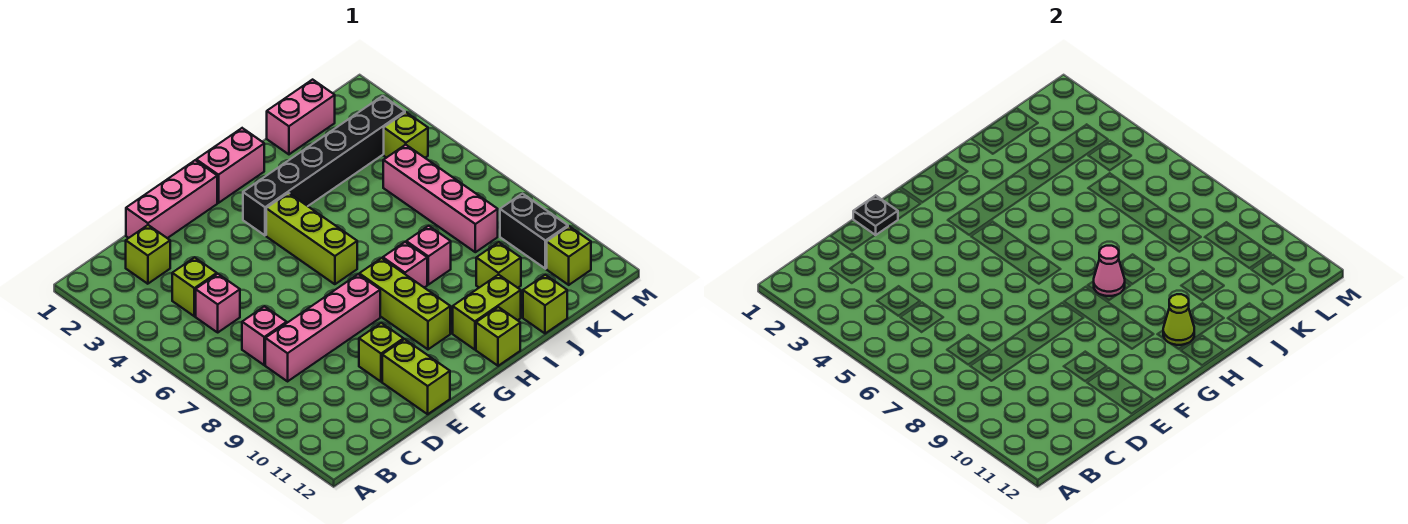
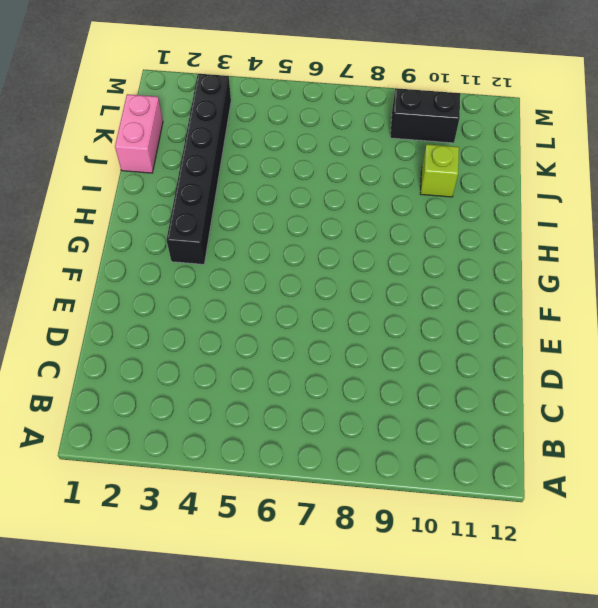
none -> lime 1x1 brick [126,225,170,284]
none -> lime 1x1 brick [172,257,217,316]
none -> pink 1x1 brick [196,274,240,332]

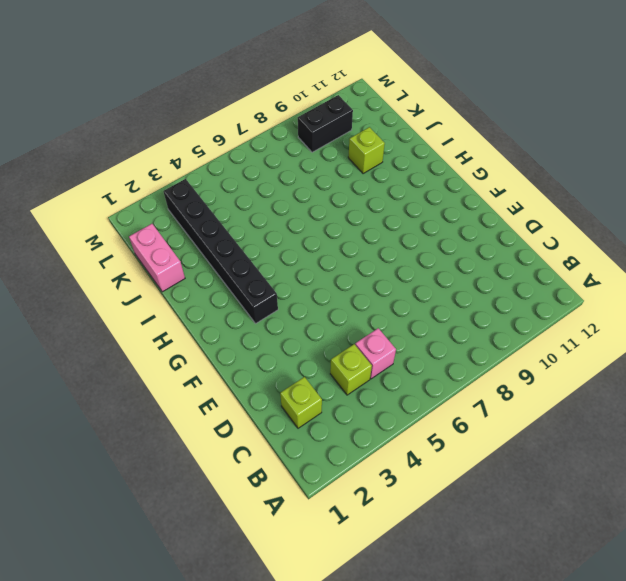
none -> pink 1x1 brick [242,306,287,365]
none -> pink 1x4 brick [265,274,380,381]
none -> pink 1x3 brick [126,160,217,238]

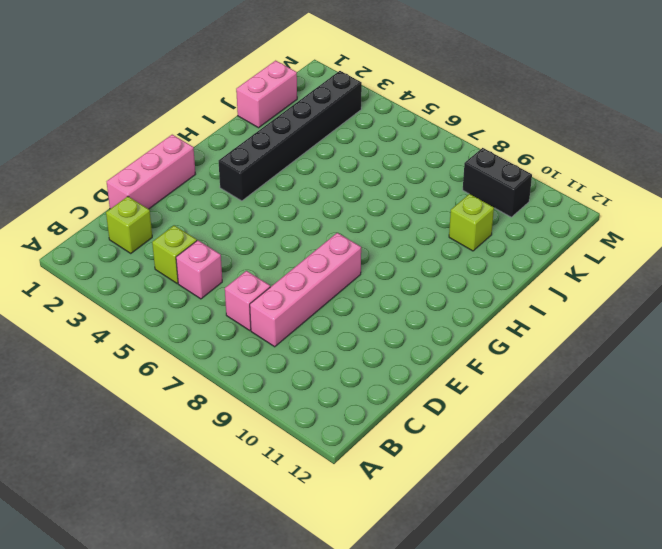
none -> lime 1x1 brick [359,323,403,382]
none -> lime 1x2 brick [382,339,450,414]
none -> pink 1x2 brick [196,128,264,203]

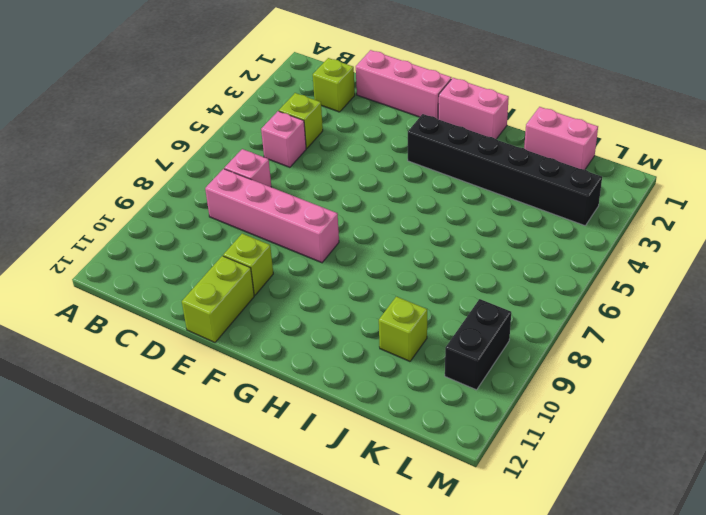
none -> lime 1x3 brick [266,193,357,284]
none -> lime 1x3 brick [359,258,450,349]
none -> pink 1x1 brick [383,242,427,288]

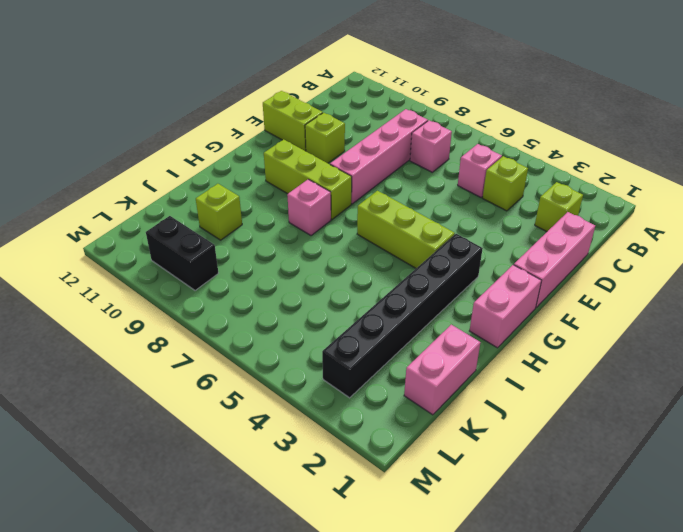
none -> lime 1x2 brick [453,274,521,350]
none -> lime 1x1 brick [476,307,520,366]
none -> pink 1x1 brick [406,226,451,285]

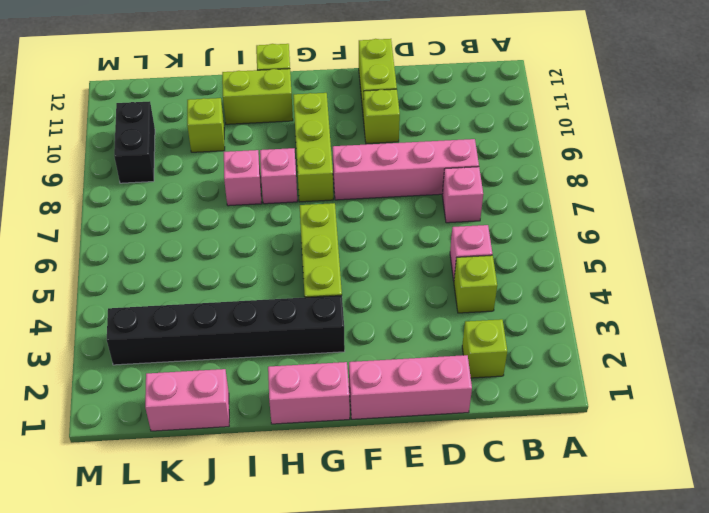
none -> lime 1x1 brick [523,275,567,334]
none -> pink 1x4 brick [383,145,498,252]
none -> lime 1x1 brick [384,112,428,158]

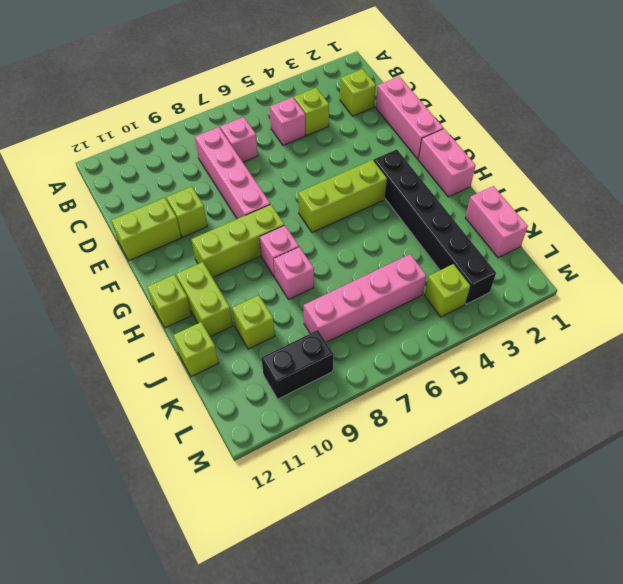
none -> lime 1x1 brick [547,226,591,285]
none -> black 1x1 plate [853,195,898,235]
none -> pink 1x1 cone [1094,246,1125,296]

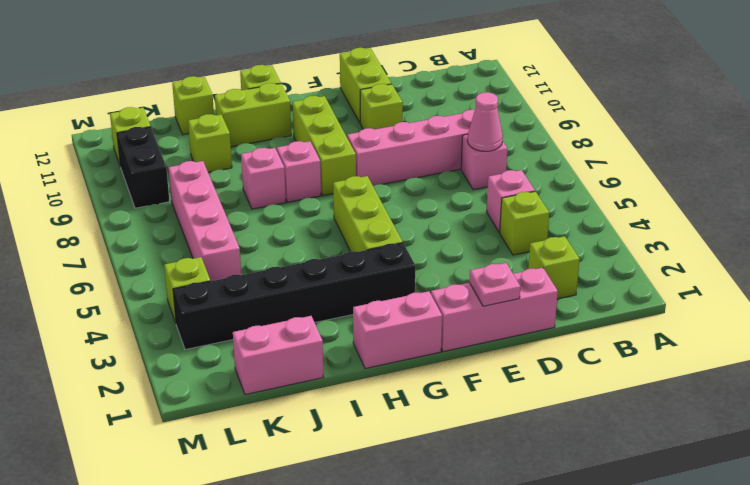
pink 1x1 cone [468,92,503,151] -> pink 1x1 cone moved to [1094,246,1125,296]
pink 1x1 plate [469,263,520,306] -> black 1x1 plate [853,195,898,235]
none -> lime 1x1 cone [1163,294,1194,345]

